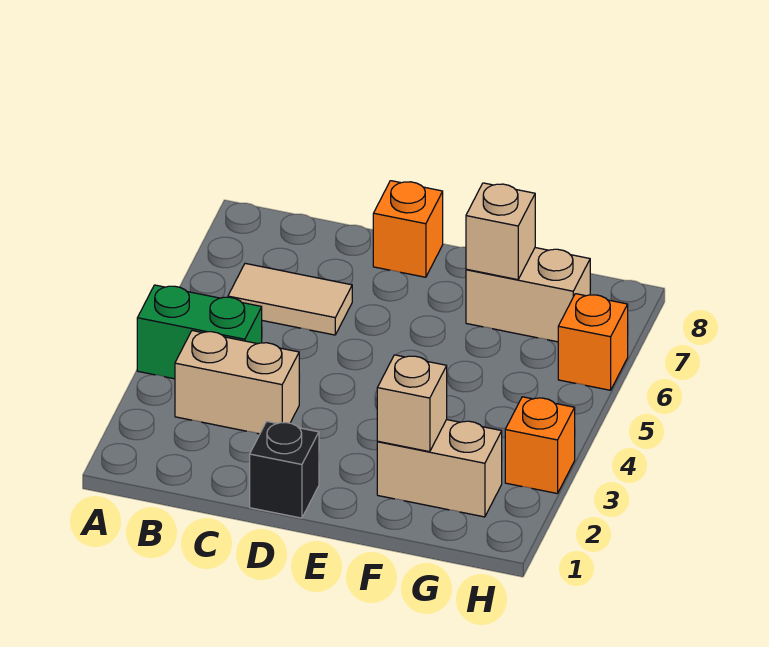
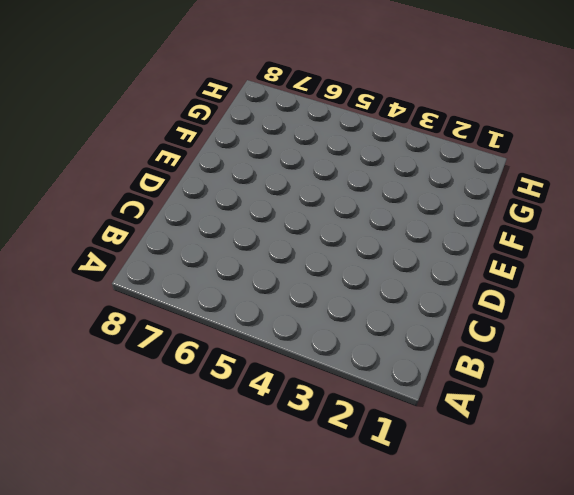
none -> green 1x2 brick [137,285,262,379]
none -> tan 1x2 brick [175,331,299,434]

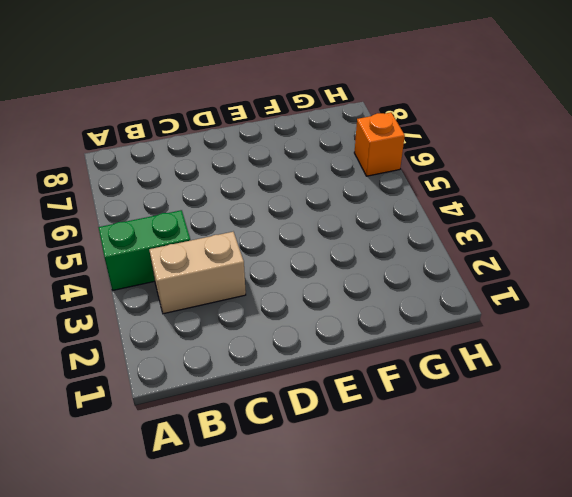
none -> tan 1x2 tile [228,263,352,335]
none -> black 1x1 brick [250,422,319,518]

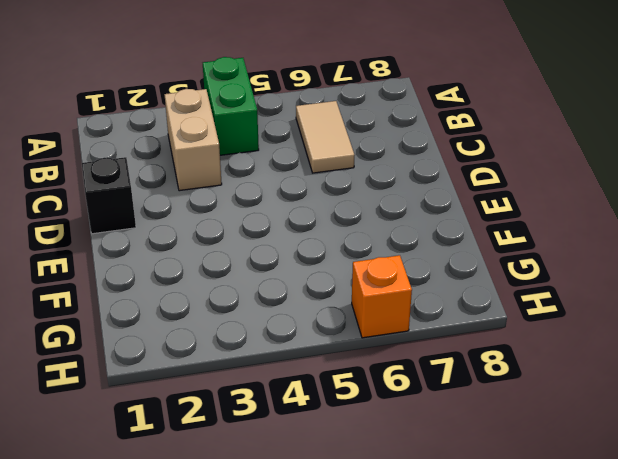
none -> orange 1x1 brick [373,181,443,277]
none -> tan 1x2 brick [377,420,502,517]

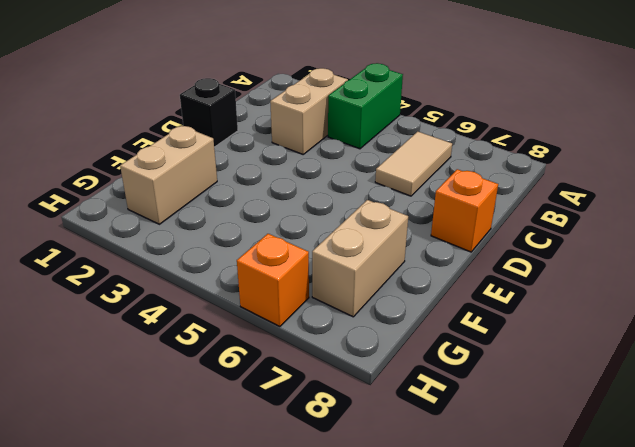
none -> orange 1x1 brick [505,397,575,494]
none -> tan 1x1 brick [377,355,447,452]

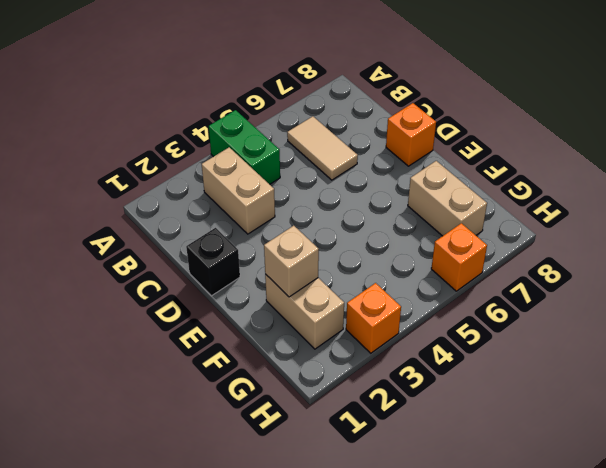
none -> tan 1x1 brick [466,183,535,280]

